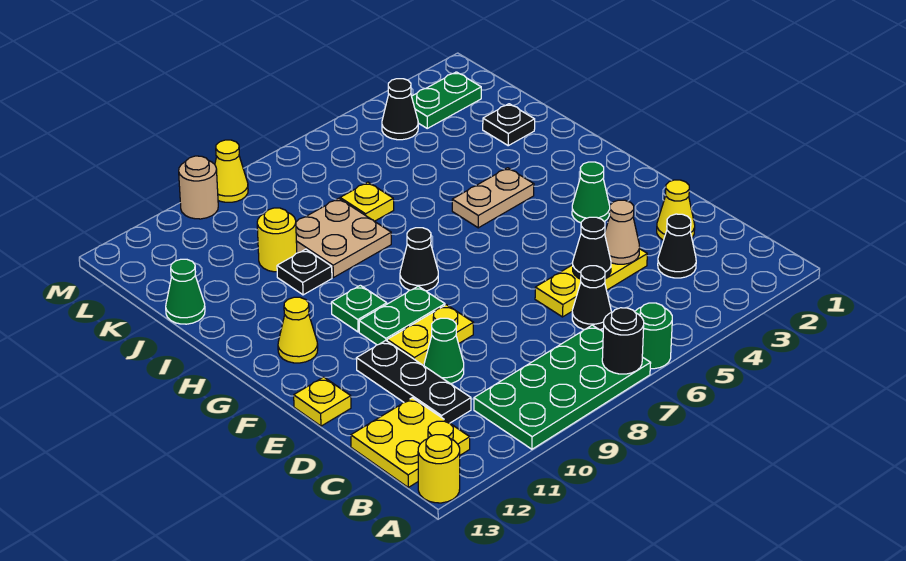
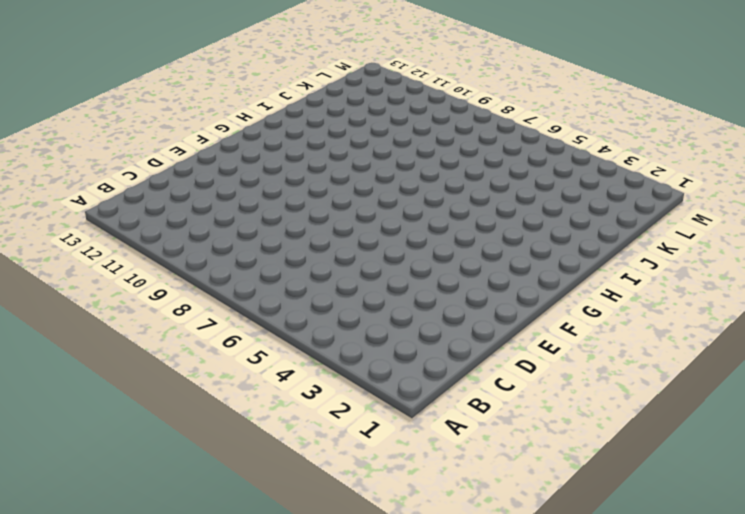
none -> green 1x1 round brick [635,303,672,369]
none -> green 2x4 plate [474,325,651,449]
none -> yellow 1x1 round brick [418,435,460,503]
none -> yellow 2x2 plate [351,398,470,487]

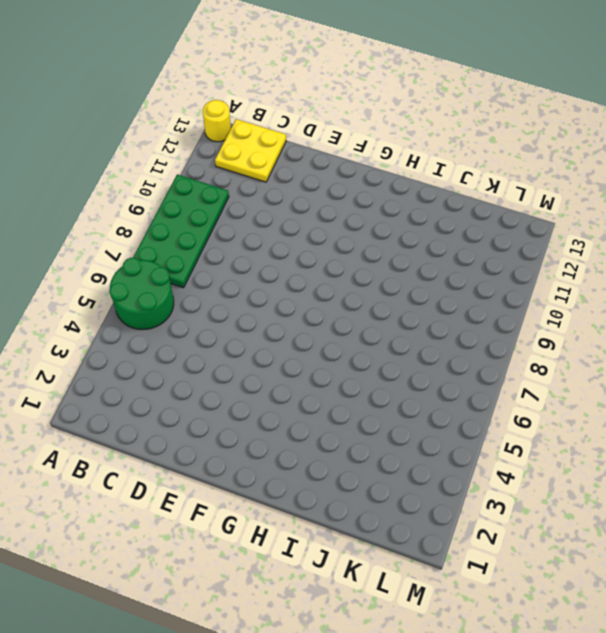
green 2x2 round brick [109,258,174,330] -> green 1x1 round brick [635,303,672,369]
none -> black 1x1 cone [658,214,696,278]
none -> black 1x1 cone [572,266,611,330]
none -> black 1x3 plate [356,340,471,423]
none -> yellow 1x1 cone [657,180,695,240]

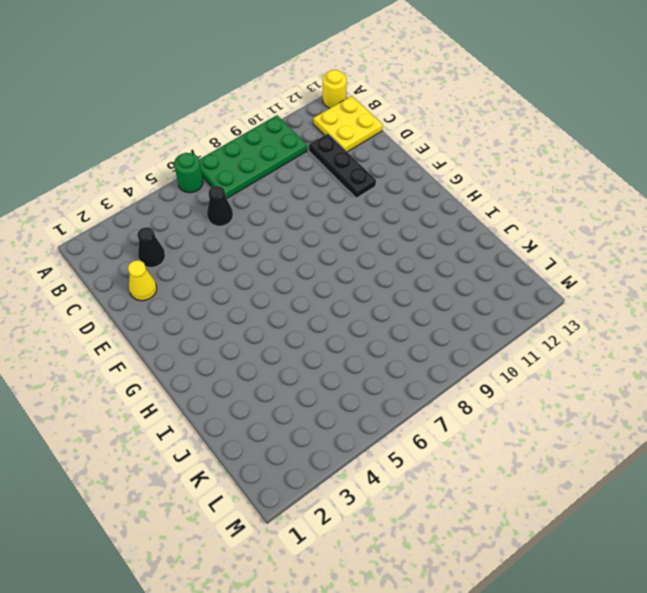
none -> yellow 1x3 plate [535,249,647,317]
none -> green 1x1 cone [424,318,464,384]
none -> yellow 1x2 plate [387,305,473,365]
none -> yellow 1x1 plate [294,377,351,426]

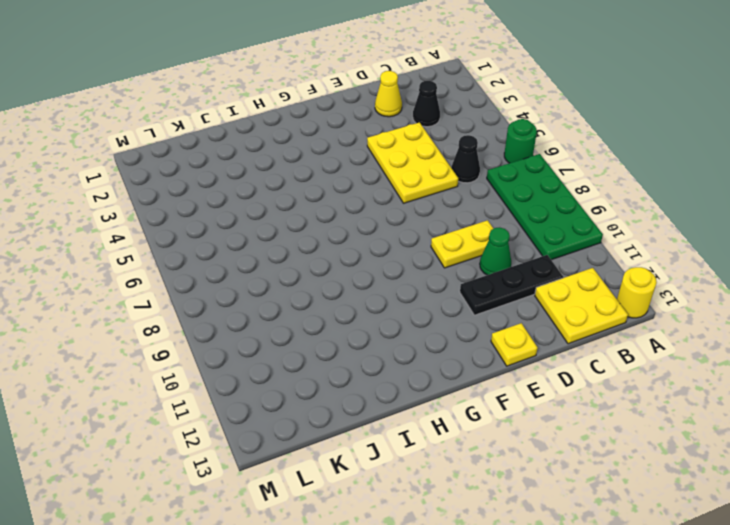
yellow 2x3 plate [367,122,458,203] -> yellow 1x3 plate [535,249,647,317]
yellow 1x2 plate [431,220,493,268] -> yellow 1x2 plate turned to [387,305,473,365]
none -> green 1x1 cone [572,162,610,223]
none -> green 1x2 plate [359,286,445,345]
none -> black 1x1 cone [400,228,438,291]
none -> green 1x1 plate [331,285,387,332]

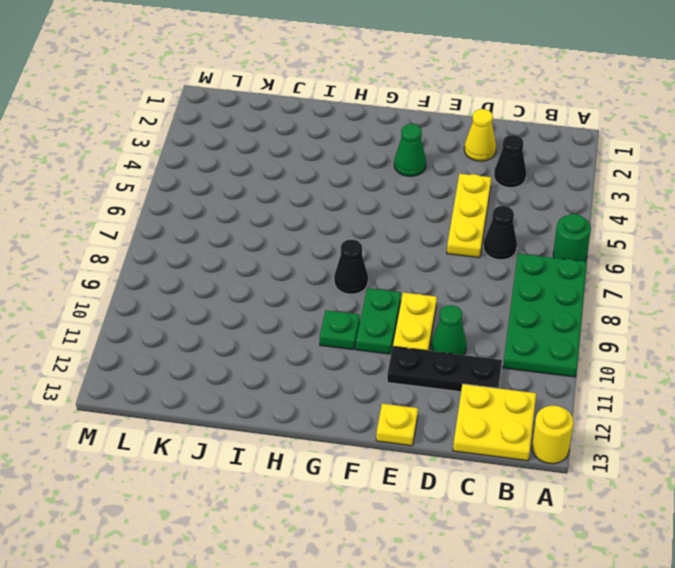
none -> yellow 1x1 cone [278,297,318,363]
none -> tan 1x2 plate [452,168,534,228]
none -> tan 2x2 plate [296,198,391,278]
none -> black 1x1 plate [277,249,332,295]

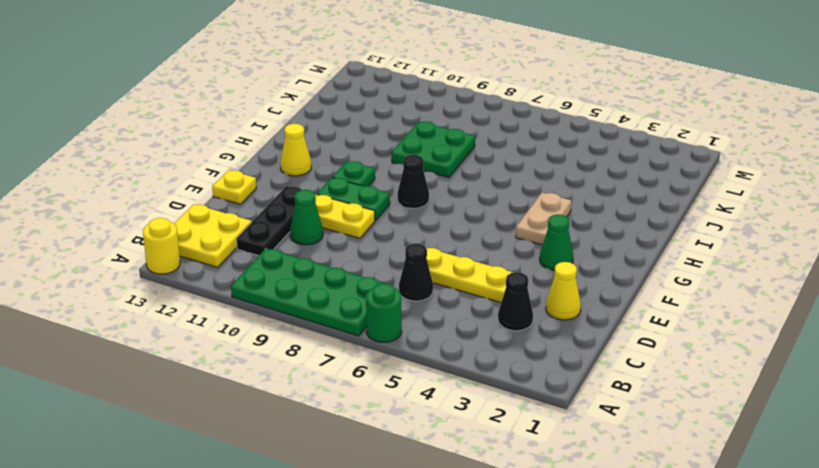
tan 1x2 plate [516,193,572,245] -> tan 1x2 plate turned to [452,168,534,228]
green 2x2 plate [391,121,475,178] -> tan 2x2 plate [296,198,391,278]
none -> black 1x1 plate [277,249,332,295]
none -> black 1x1 plate [483,104,535,146]
none -> yellow 1x1 plate [340,182,394,221]
none -> yellow 1x1 round brick [257,208,297,272]

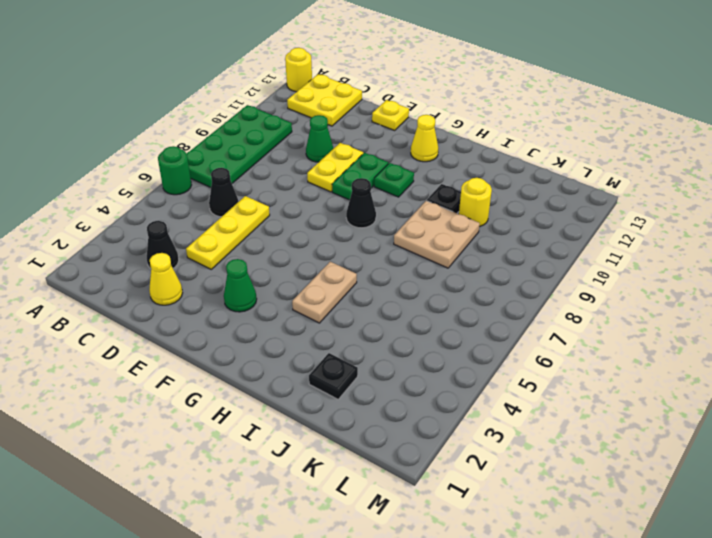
none -> black 1x3 plate [356,340,471,423]
none -> yellow 1x1 plate [340,182,394,221]
none -> green 1x1 cone [166,259,205,324]
none -> green 1x2 plate [412,72,481,128]

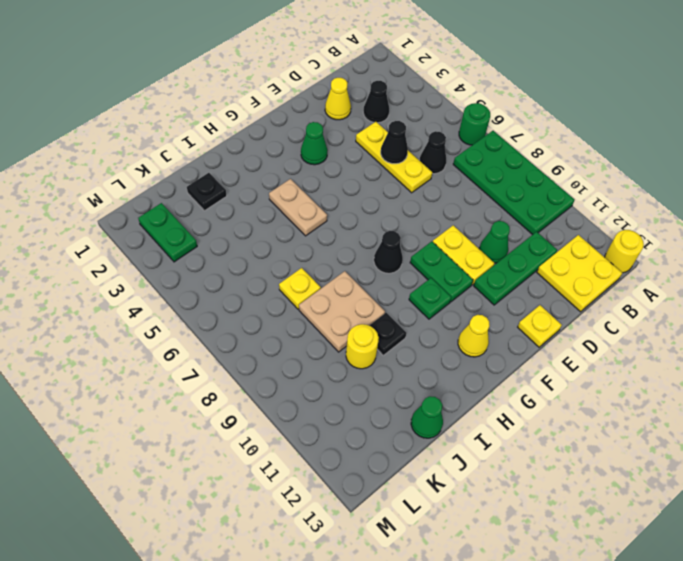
green 1x3 plate [474,232,557,305] -> black 1x3 plate [356,340,471,423]
none -> black 1x1 cone [382,79,418,140]
none -> yellow 1x1 cone [215,140,248,202]
none -> tan 1x1 round brick [179,156,218,219]
none -> black 1x1 round brick [602,308,644,374]

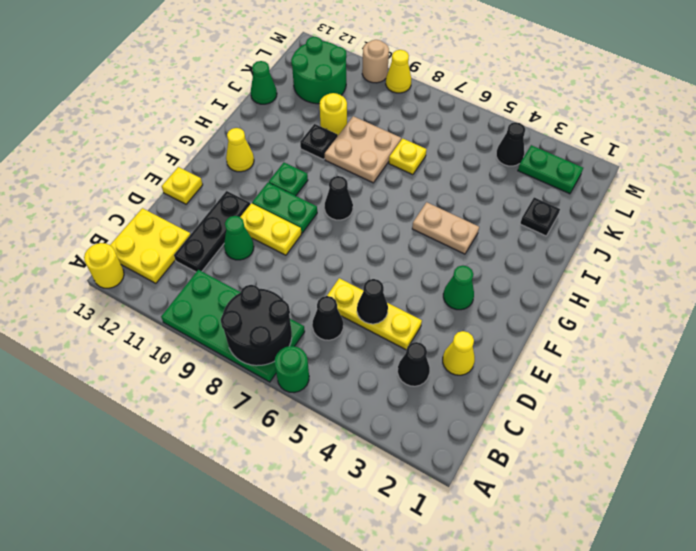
black 2x2 round brick [221,285,292,366] -> black 1x1 round brick [602,308,644,374]
green 2x2 round brick [291,37,346,104] -> none
none -> tan 1x1 cone [605,200,640,264]

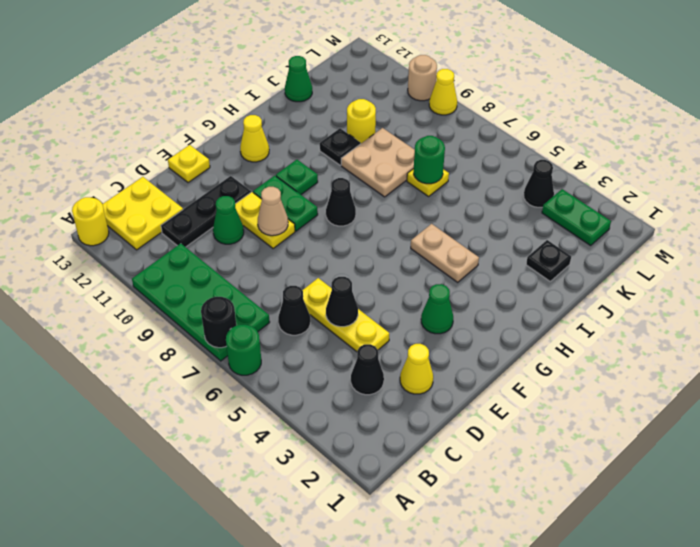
tan 1x1 cone [258,187,288,236] -> tan 1x1 cone moved to [605,200,640,264]
green 1x1 round brick [414,136,445,184] -> none

